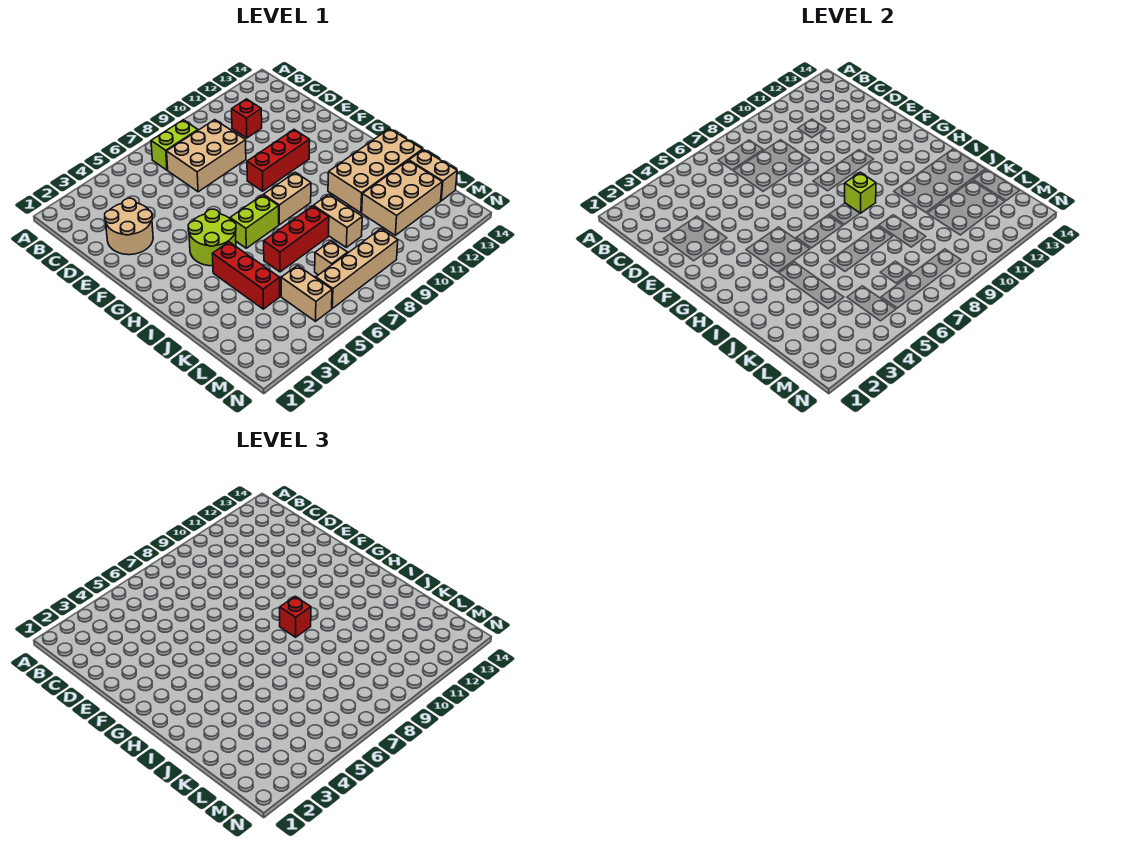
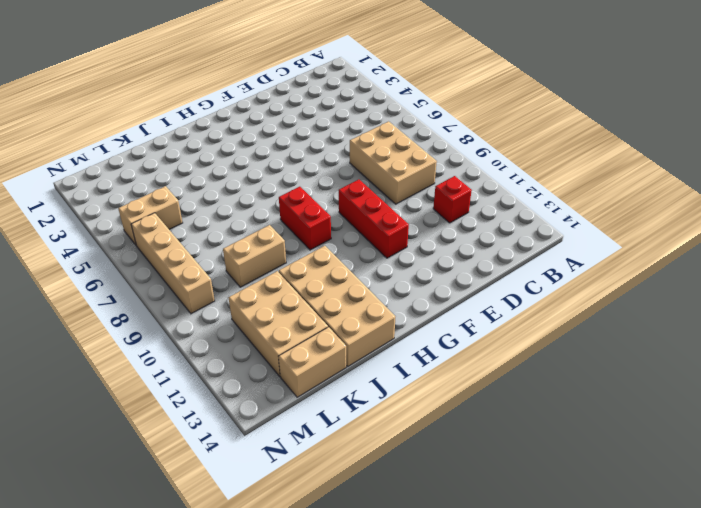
red 1x2 brick [279,187,331,250] -> tan 1x2 brick [264,172,311,225]
none -> lime 1x2 brick [151,120,198,170]
none -> tan 2x2 round brick [105,198,153,255]
none -> lime 2x2 round brick [188,209,236,266]

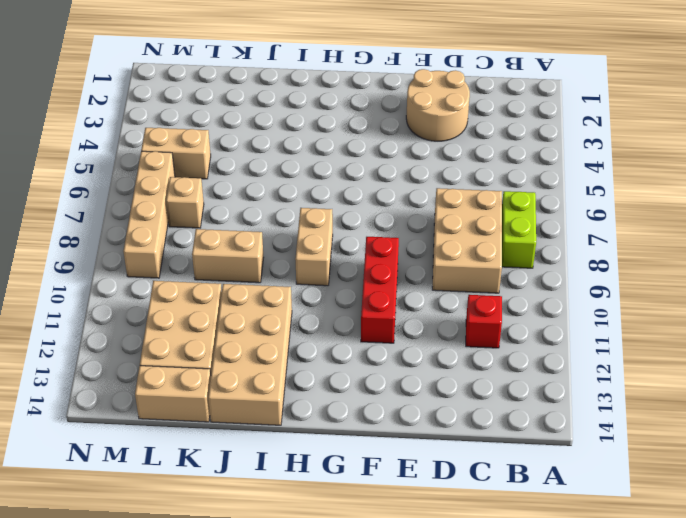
none -> lime 2x2 round brick [188,209,236,266]
none -> lime 1x2 brick [230,195,279,248]
none -> red 1x3 brick [212,242,280,309]

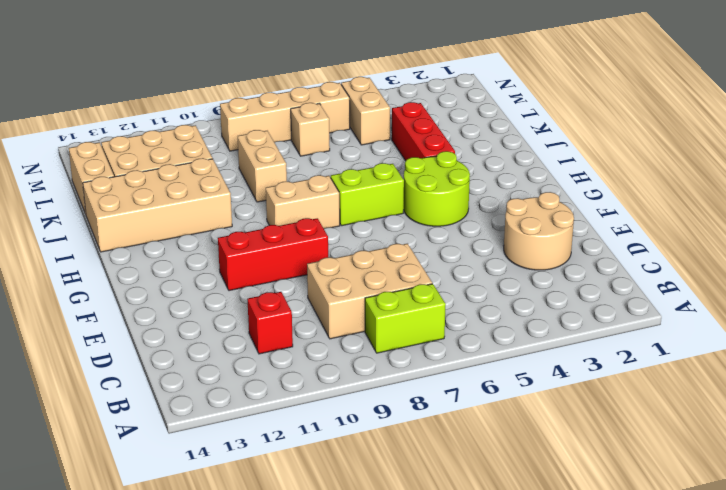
none -> red 1x3 brick [264,206,329,272]
none -> lime 1x1 brick [845,172,876,213]
none -> red 1x1 brick [280,596,311,637]

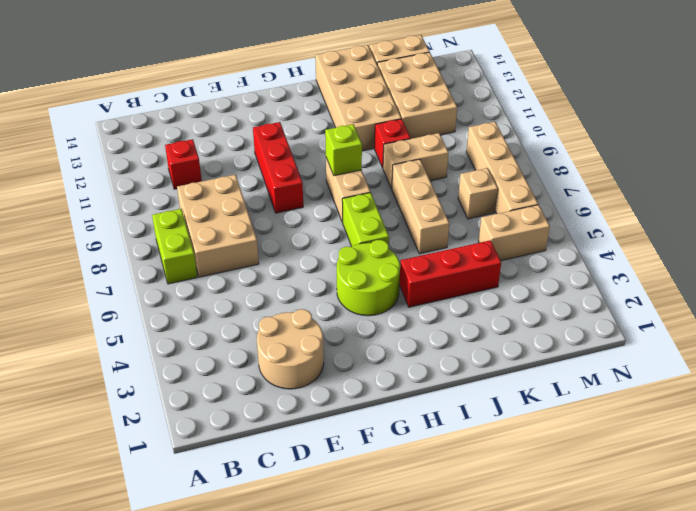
tan 1x3 brick [392,159,449,254] -> red 1x3 brick [264,206,329,272]
red 1x1 brick [375,119,410,168] -> red 1x1 brick moved to [280,596,311,637]

